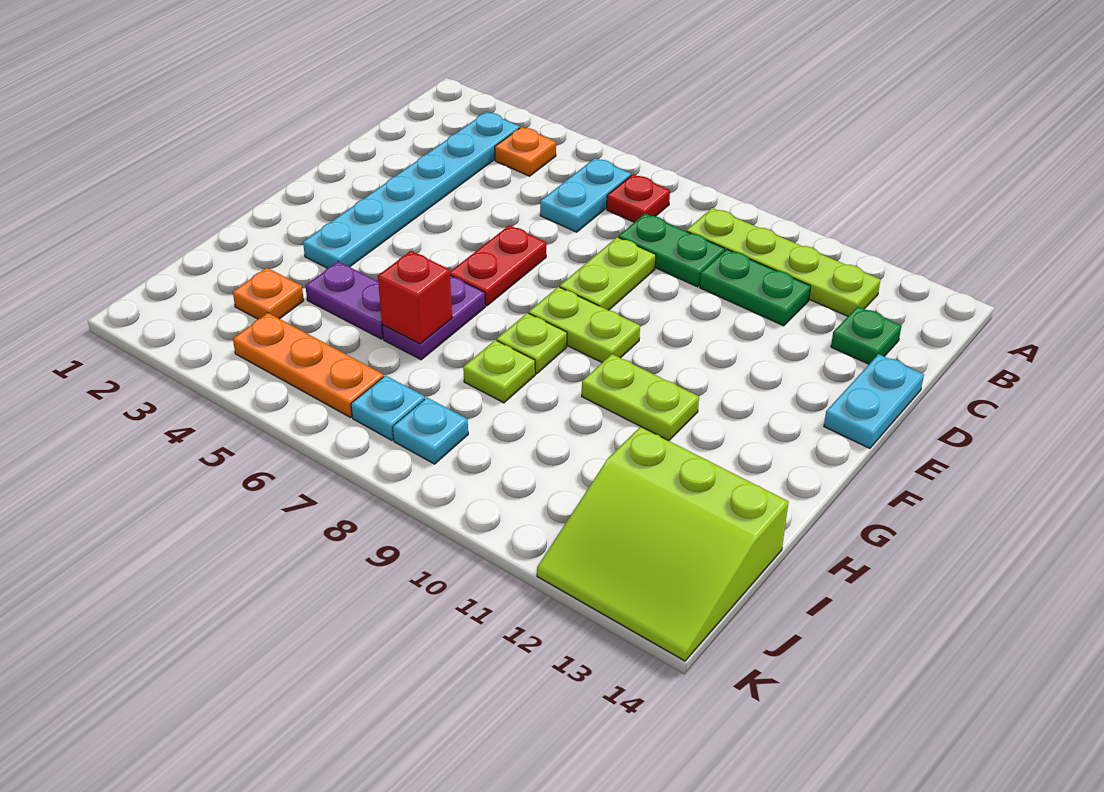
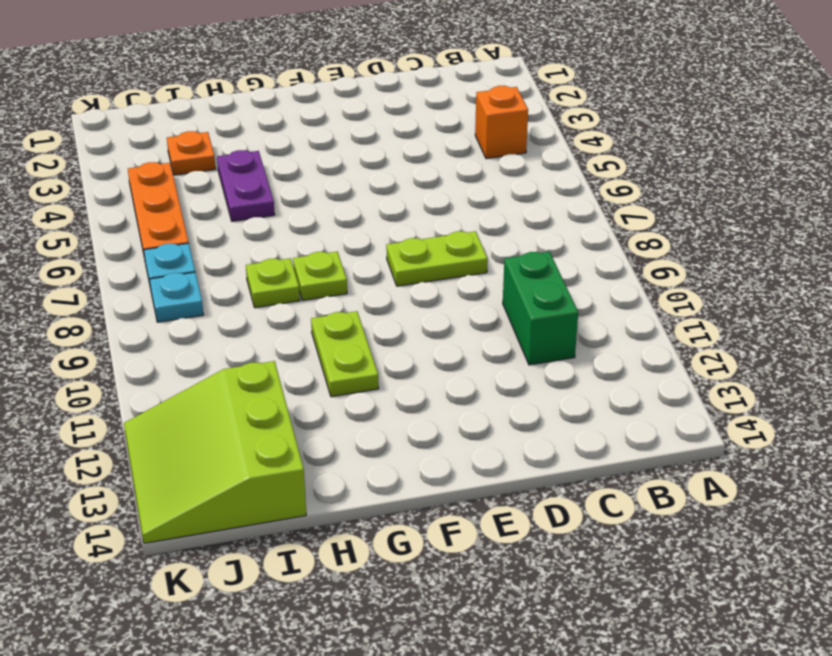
orange 1x1 brick [475,86,528,159] -> orange 1x1 plate [495,127,556,176]
green 1x2 brick [503,252,578,365] -> green 1x2 plate [700,249,811,326]
none -> cyan 1x6 plate [303,112,520,268]
none -> cyan 1x2 plate [540,158,631,232]
none -> red 1x1 plate [607,174,670,222]

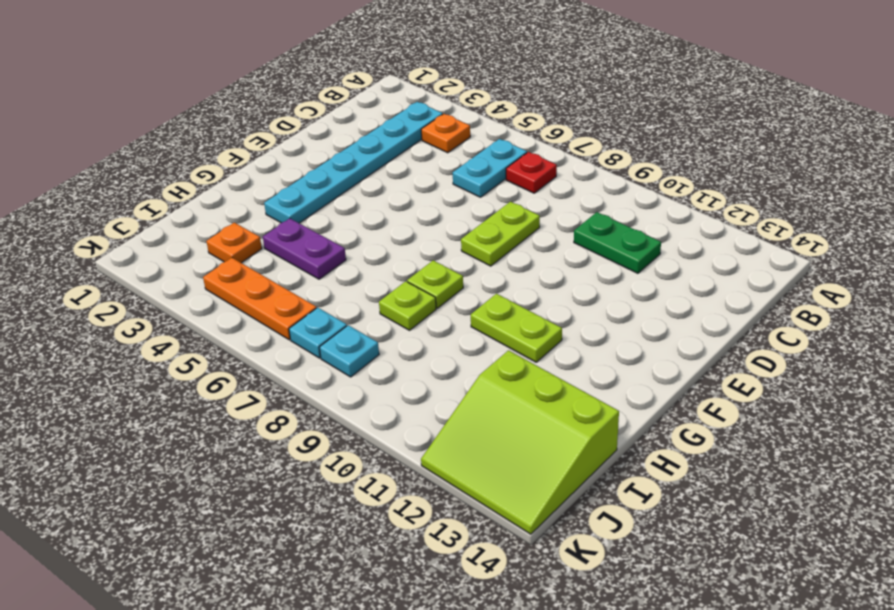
none -> lime 1x4 plate [687,208,880,316]
none -> green 1x2 plate [618,214,725,287]
none -> green 1x1 plate [831,307,902,364]

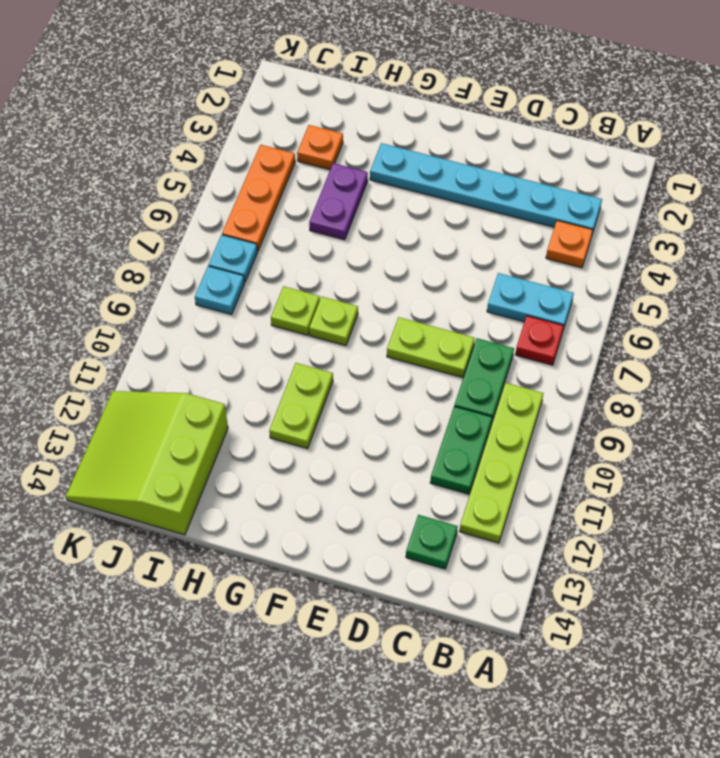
none -> cyan 1x2 plate [824,354,924,448]
none -> red 1x2 plate [450,225,546,306]
none -> lime 1x2 plate [529,287,640,362]

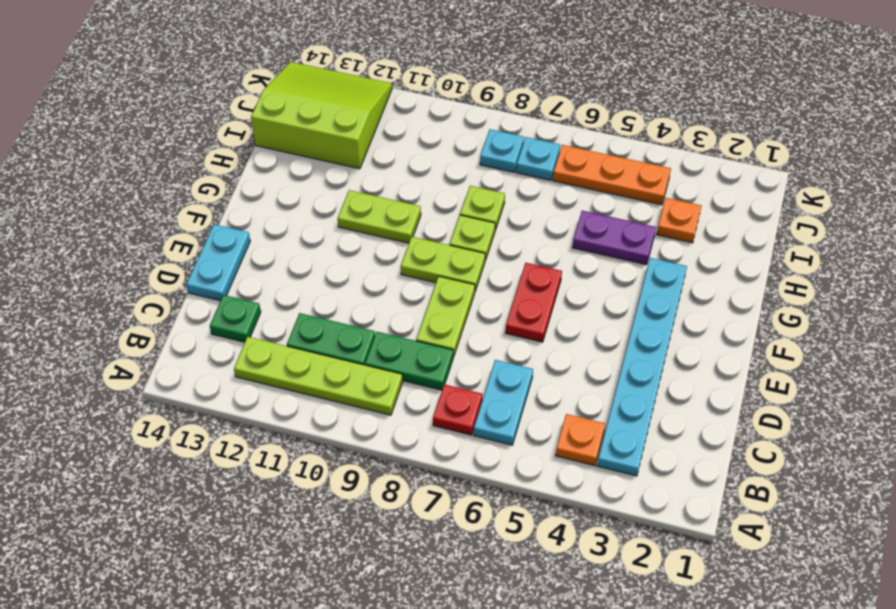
none -> purple 1x2 plate [382,275,485,360]
none -> red 1x1 brick [378,251,452,344]

